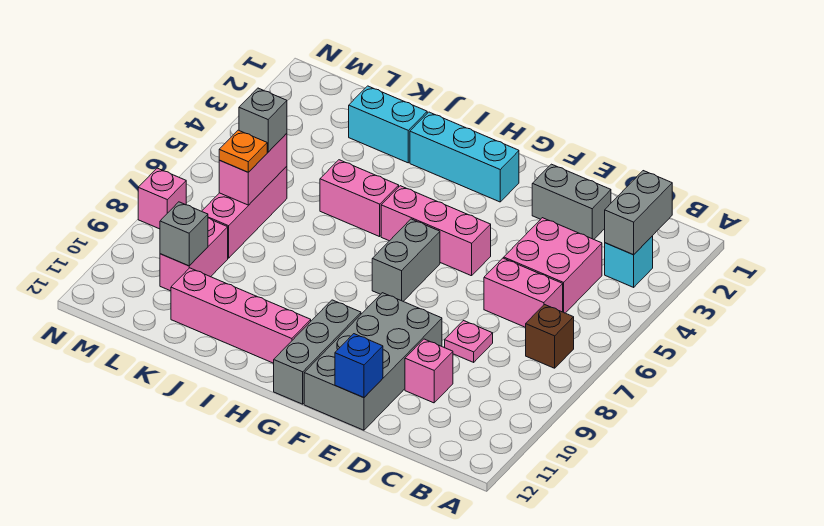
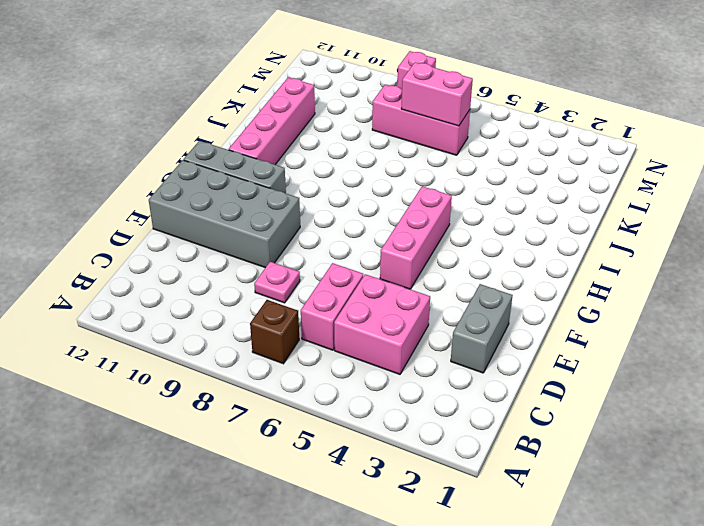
none -> cyan 1x1 brick [605,236,653,287]
none -> pink 1x1 brick [405,339,453,403]
none -> cyan 1x3 brick [410,112,519,202]

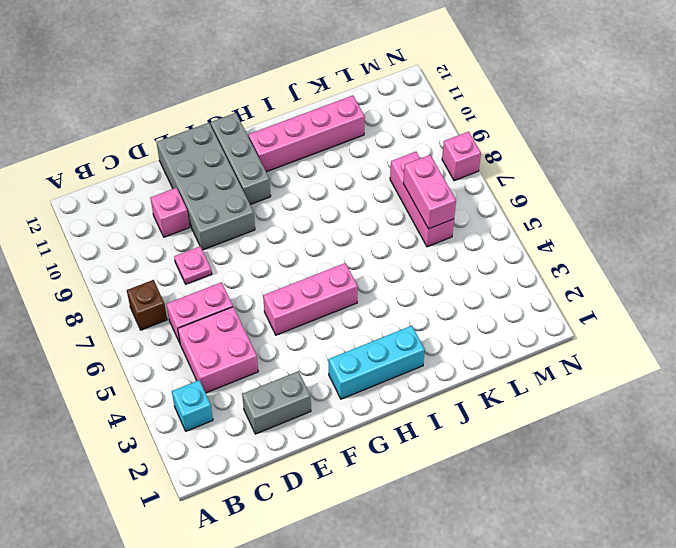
none -> grey 1x2 brick [372,219,440,301]
none -> pink 1x2 brick [320,160,399,237]
none -> cyan 1x2 brick [349,86,427,163]

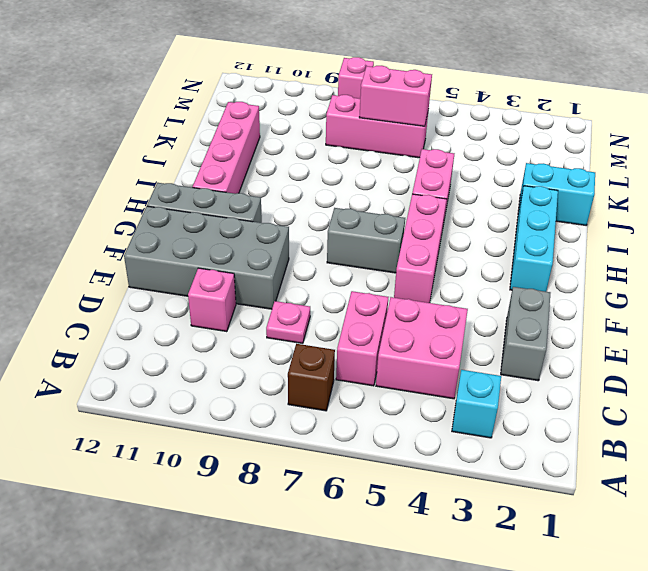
cyan 1x2 brick [518,163,595,225] -> cyan 1x2 brick turned to [349,86,427,163]
none -> pink 1x2 brick [160,218,228,291]
none -> grey 1x2 brick [605,171,672,255]
none -> blue 1x1 brick [335,334,383,398]

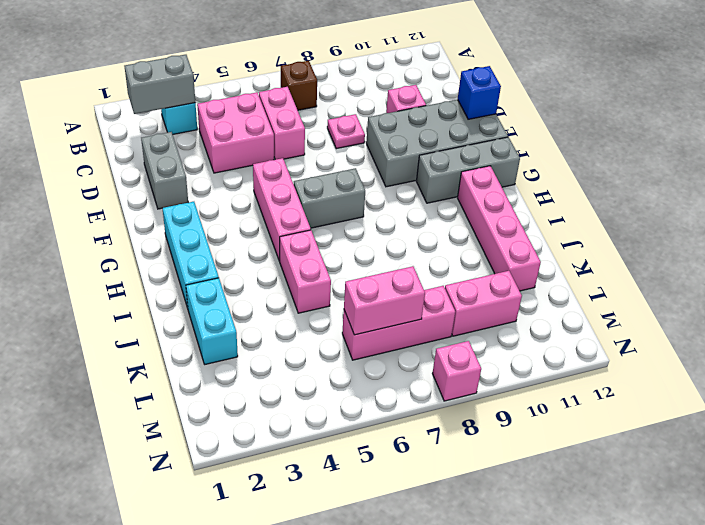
none -> grey 1x1 brick [160,202,208,266]
none -> grey 1x1 brick [239,88,287,152]
none -> orange 1x1 plate [219,130,267,172]

